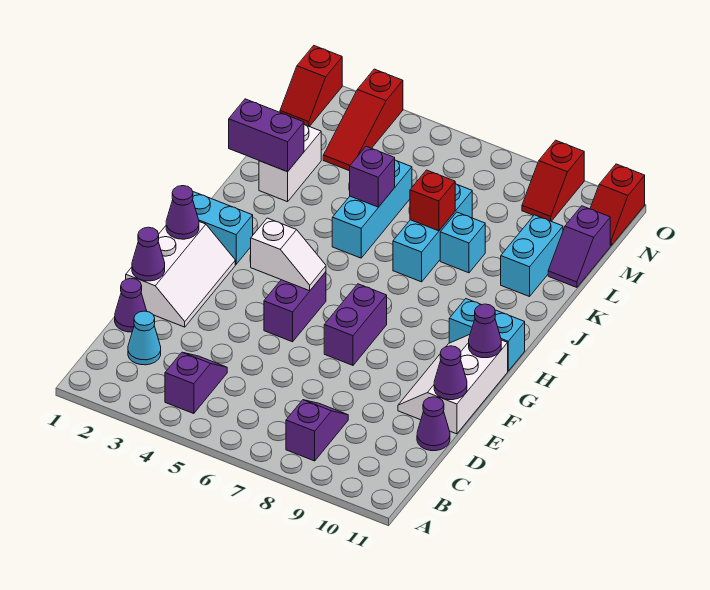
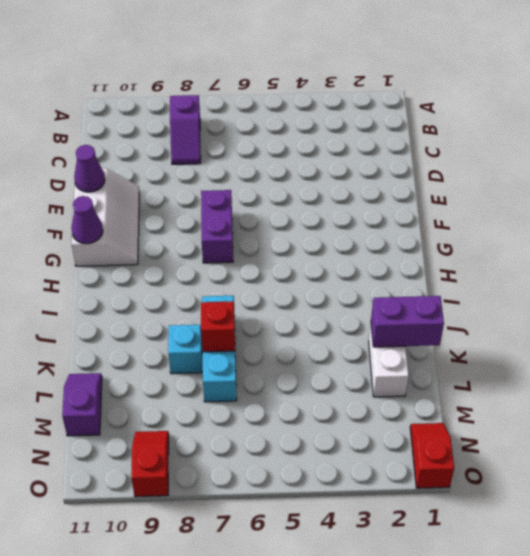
none -> purple 1x2 slope [165,352,227,414]
none -> cyan 1x1 cone [128,311,161,365]
none -> purple 1x1 cone [115,278,147,332]

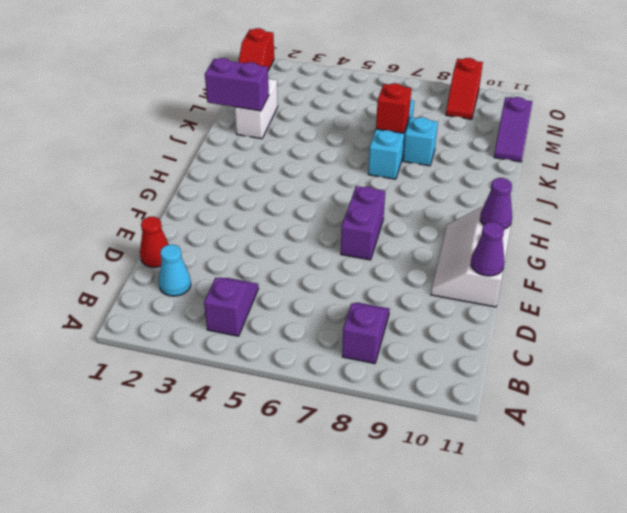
red 1x1 cone [140,217,169,267] -> purple 1x1 cone [115,278,147,332]
none -> purple 1x1 cone [417,397,450,451]
none -> white 2x3 slope [126,222,235,327]
none -> purple 1x2 brick [264,272,326,342]

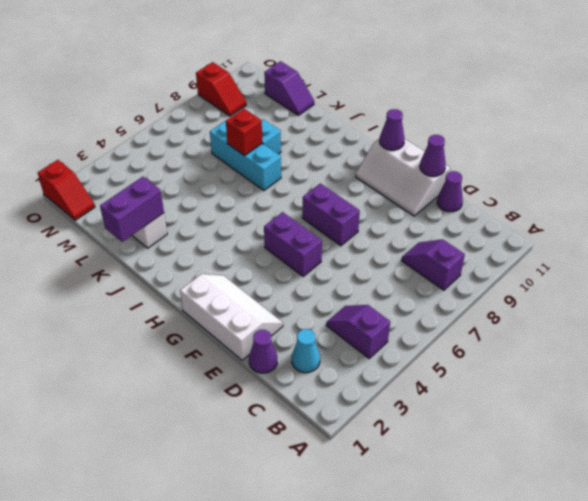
none -> cyan 1x2 brick [193,192,253,264]
none -> cyan 1x2 brick [449,299,525,371]
none -> cyan 1x3 brick [332,160,412,258]

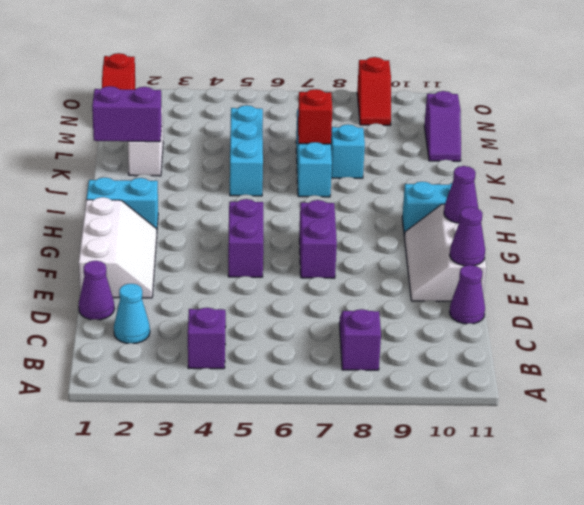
none -> cyan 1x2 brick [501,215,563,297]
none -> red 1x3 slope [323,69,403,171]
none -> red 1x2 slope [590,164,645,246]

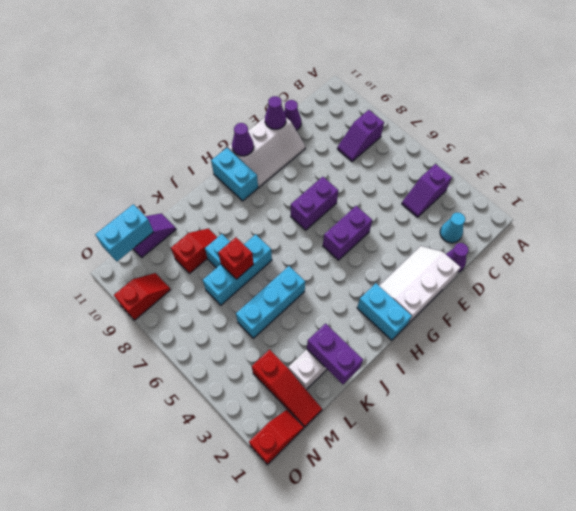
red 1x2 slope [171,229,217,274] -> red 1x2 slope moved to [590,164,645,246]
red 1x3 slope [252,350,322,427] -> red 1x3 slope turned to [323,69,403,171]
cyan 1x2 brick [95,204,154,261] -> cyan 1x2 brick moved to [501,215,563,297]
none -> purple 1x1 cone [132,227,165,281]
none -> purple 1x1 cone [166,186,199,239]
none -> white 1x2 slope [251,218,326,291]

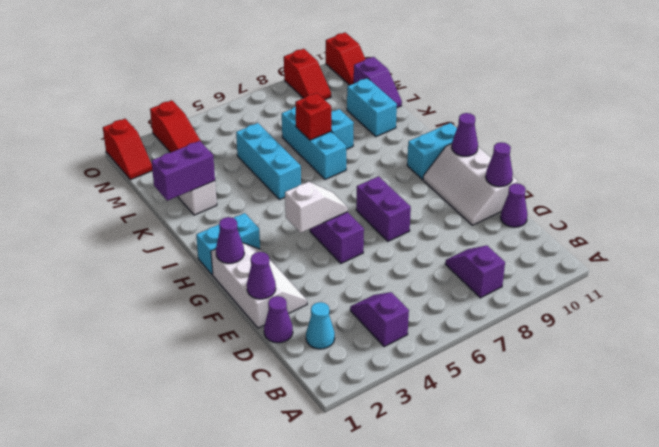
none -> purple 1x1 brick [350,146,395,207]

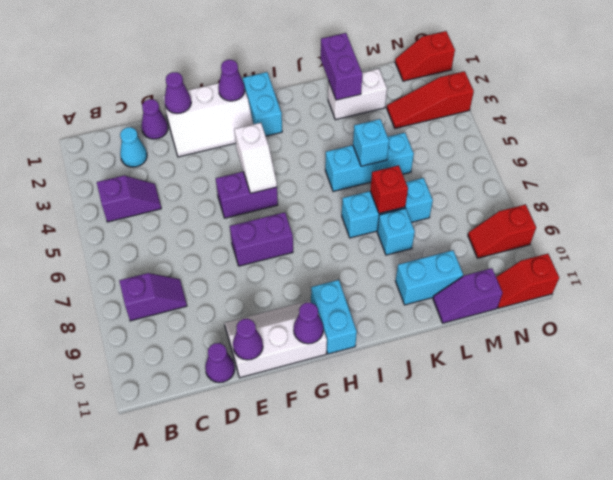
cyan 1x1 brick [353,119,389,166] -> purple 1x1 brick [350,146,395,207]

